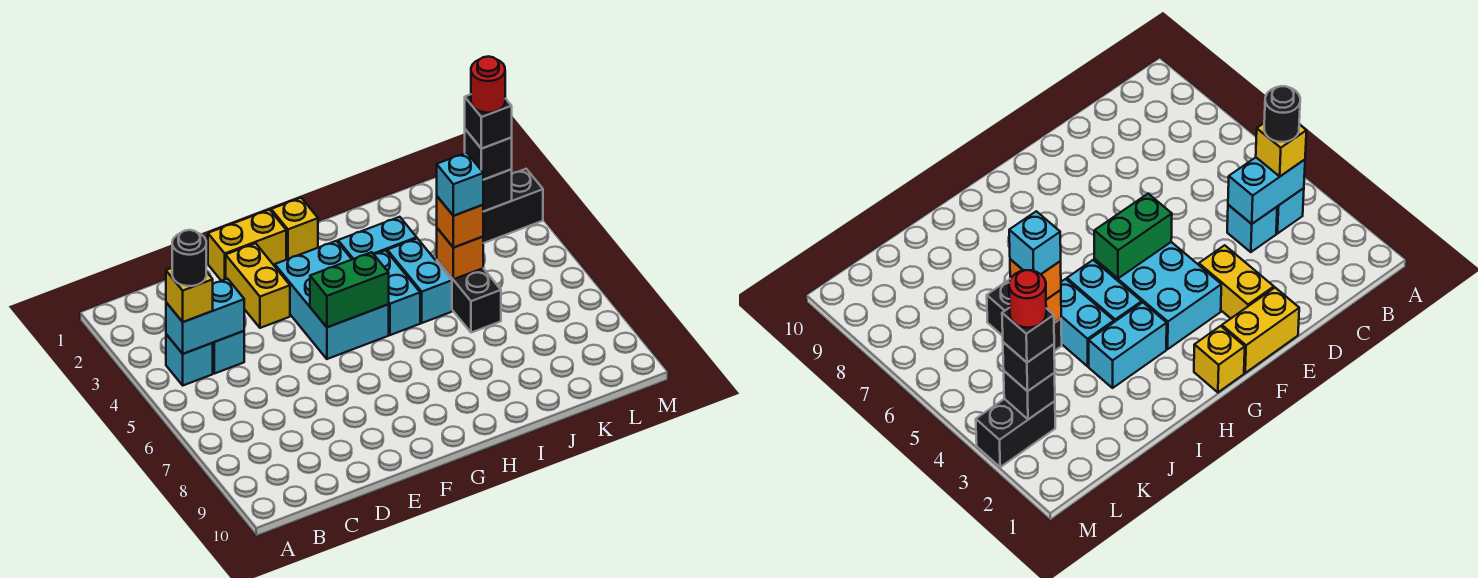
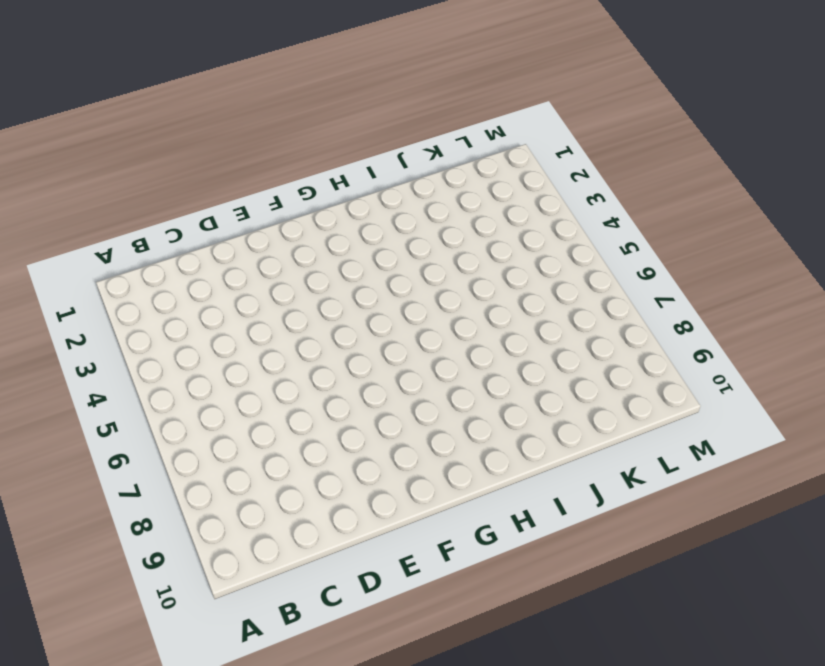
none -> cyan 1x1 brick [166,334,213,385]
none -> cyan 1x1 brick [213,331,244,374]
none -> yellow 1x2 brick [208,210,286,281]

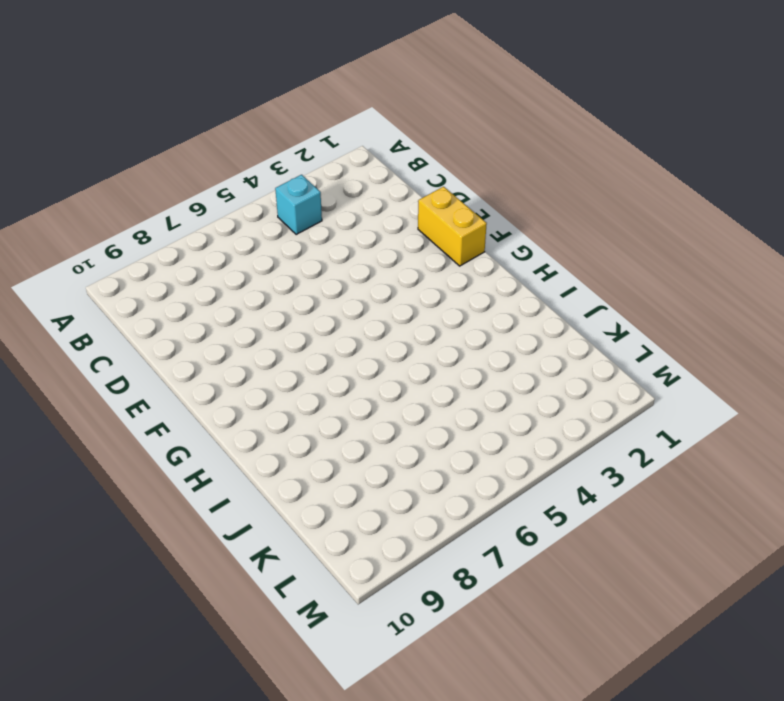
none -> cyan 1x1 brick [213,331,244,374]
none -> yellow 1x2 brick [226,243,290,328]
none -> cyan 2x3 brick [275,241,389,359]

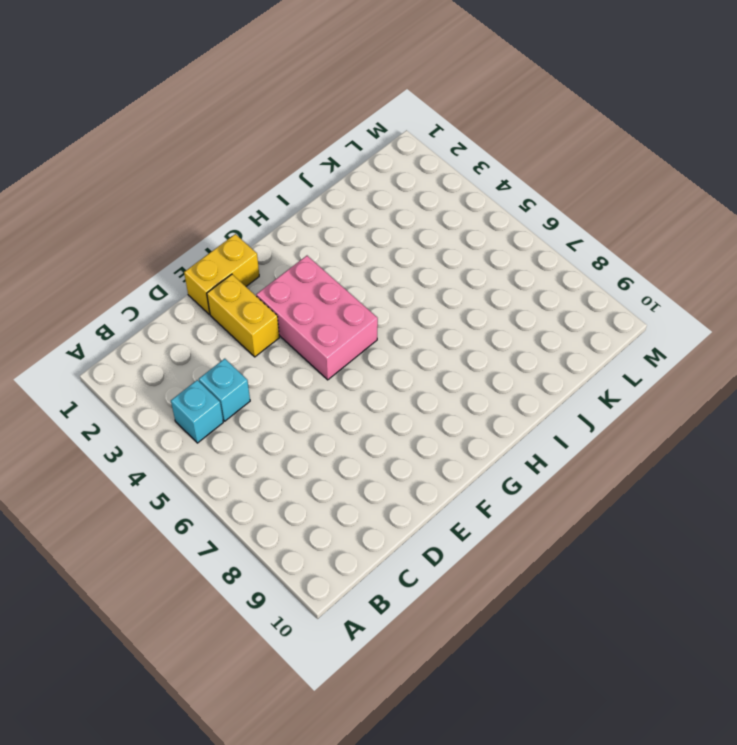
pink 2x3 brick [256,256,378,380] -> cyan 2x3 brick [275,241,389,359]
none -> yellow 1x1 brick [271,198,318,260]
none -> cyan 1x2 brick [338,217,417,259]
none -> cyan 1x2 brick [374,250,420,335]

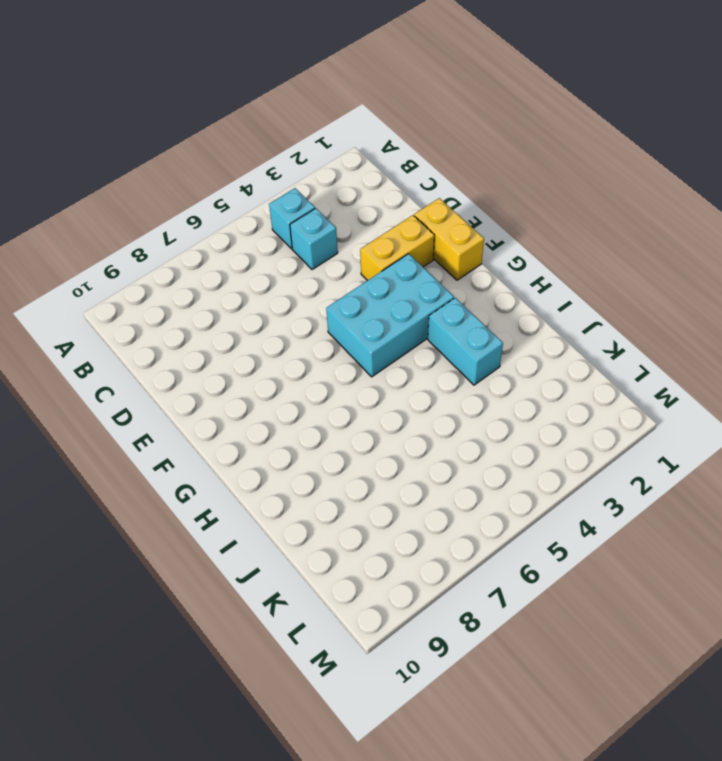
none -> yellow 1x1 brick [271,198,318,260]
none -> cyan 1x2 brick [374,250,420,335]
none -> cyan 1x2 brick [387,238,452,323]

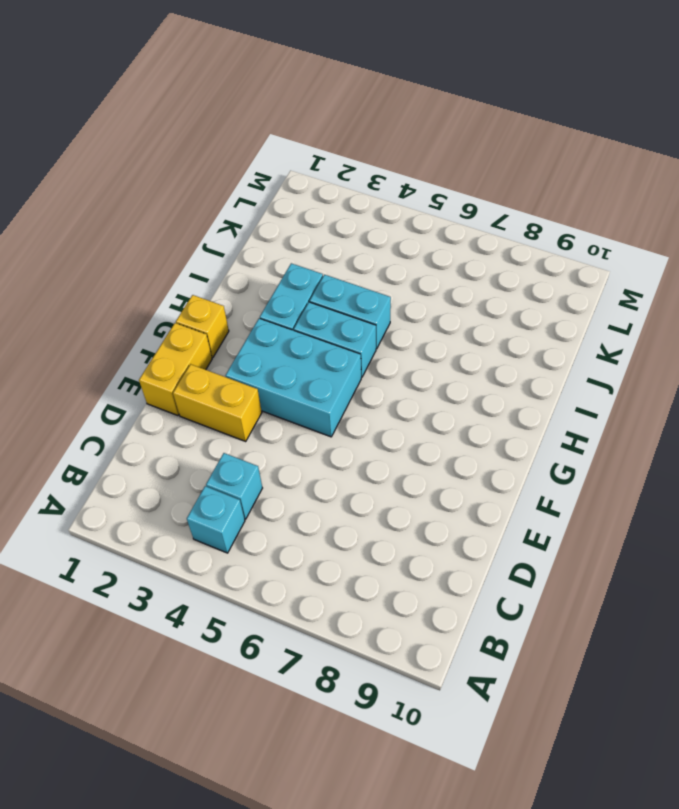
none -> black 1x2 brick [437,260,501,333]
none -> black 1x2 brick [483,169,543,243]
none -> cyan 1x2 brick [166,279,244,354]

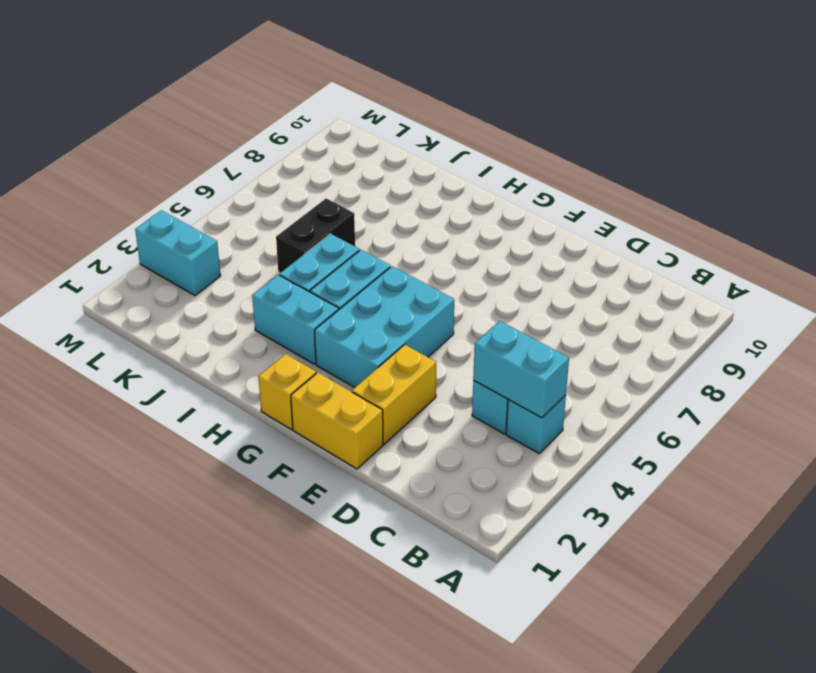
cyan 1x2 brick [135,210,221,295] -> black 1x2 brick [483,169,543,243]
none -> green 1x2 brick [310,252,389,327]
none -> orange 1x1 brick [437,228,483,279]
none -> black 1x1 brick [483,170,512,211]

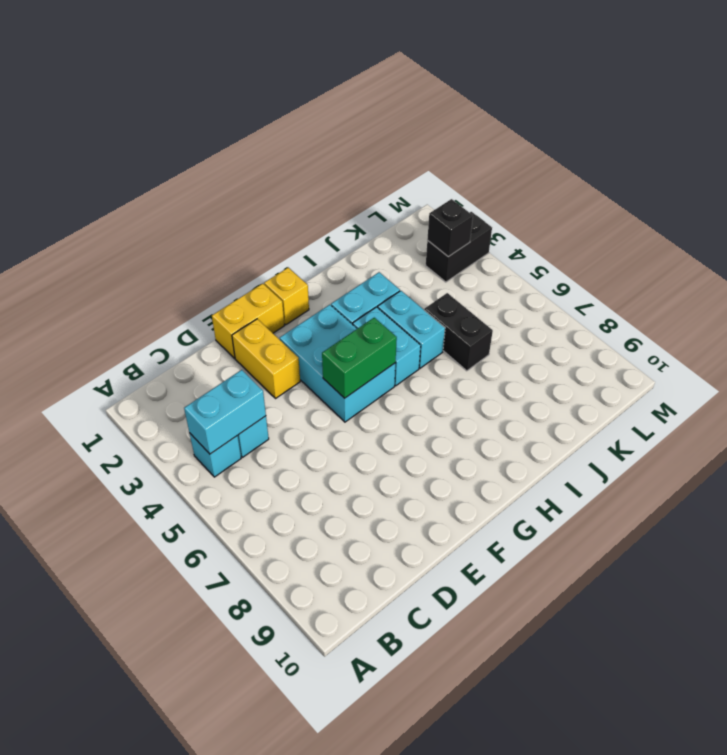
none -> orange 1x1 brick [437,228,483,279]
none -> yellow 1x1 brick [166,268,213,322]
none -> orange 1x1 brick [437,197,484,248]

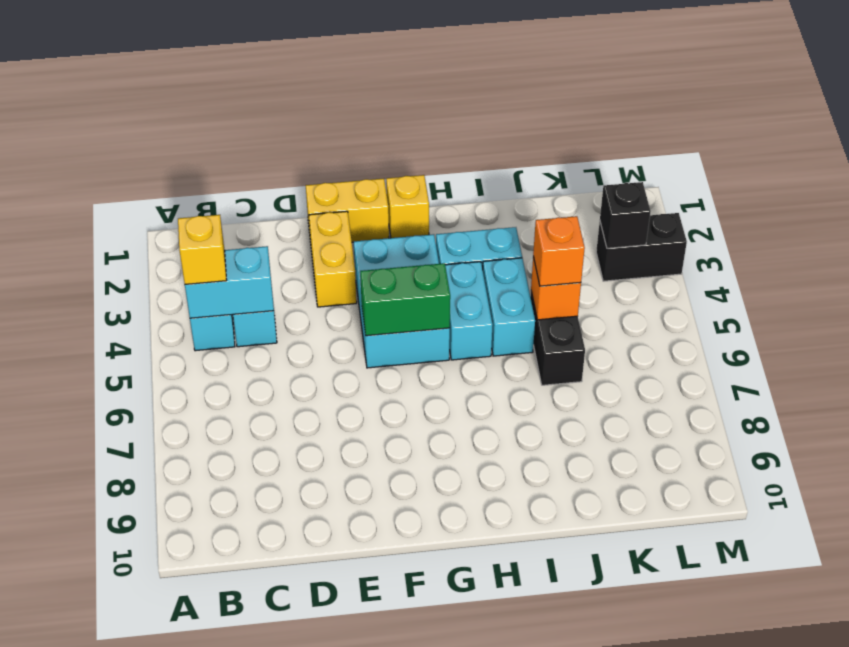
none -> black 1x1 brick [465,129,512,180]
none -> black 1x1 round brick [172,230,206,286]
none -> cyan 1x1 brick [437,153,483,216]

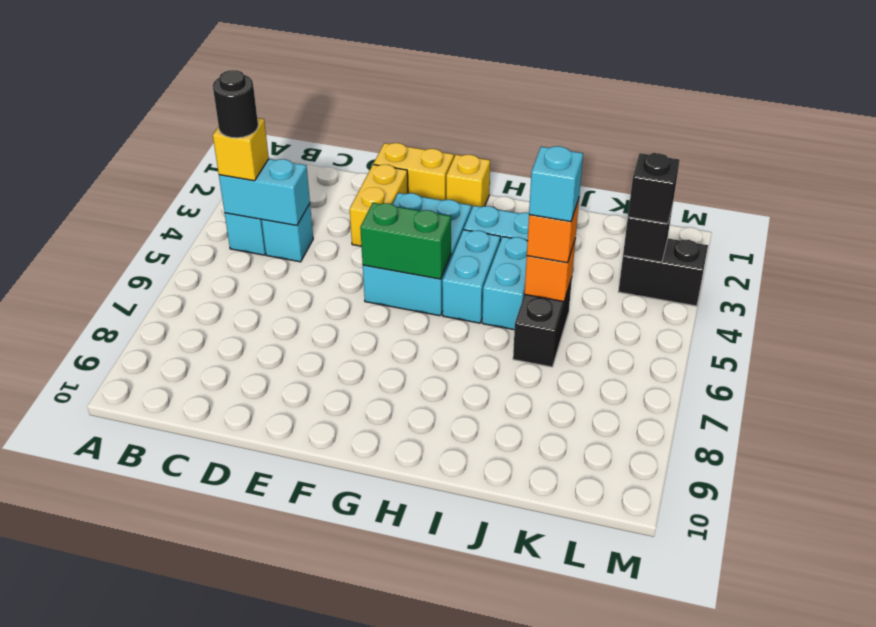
none -> black 1x1 brick [465,94,512,149]
none -> red 1x1 round brick [471,56,505,113]

